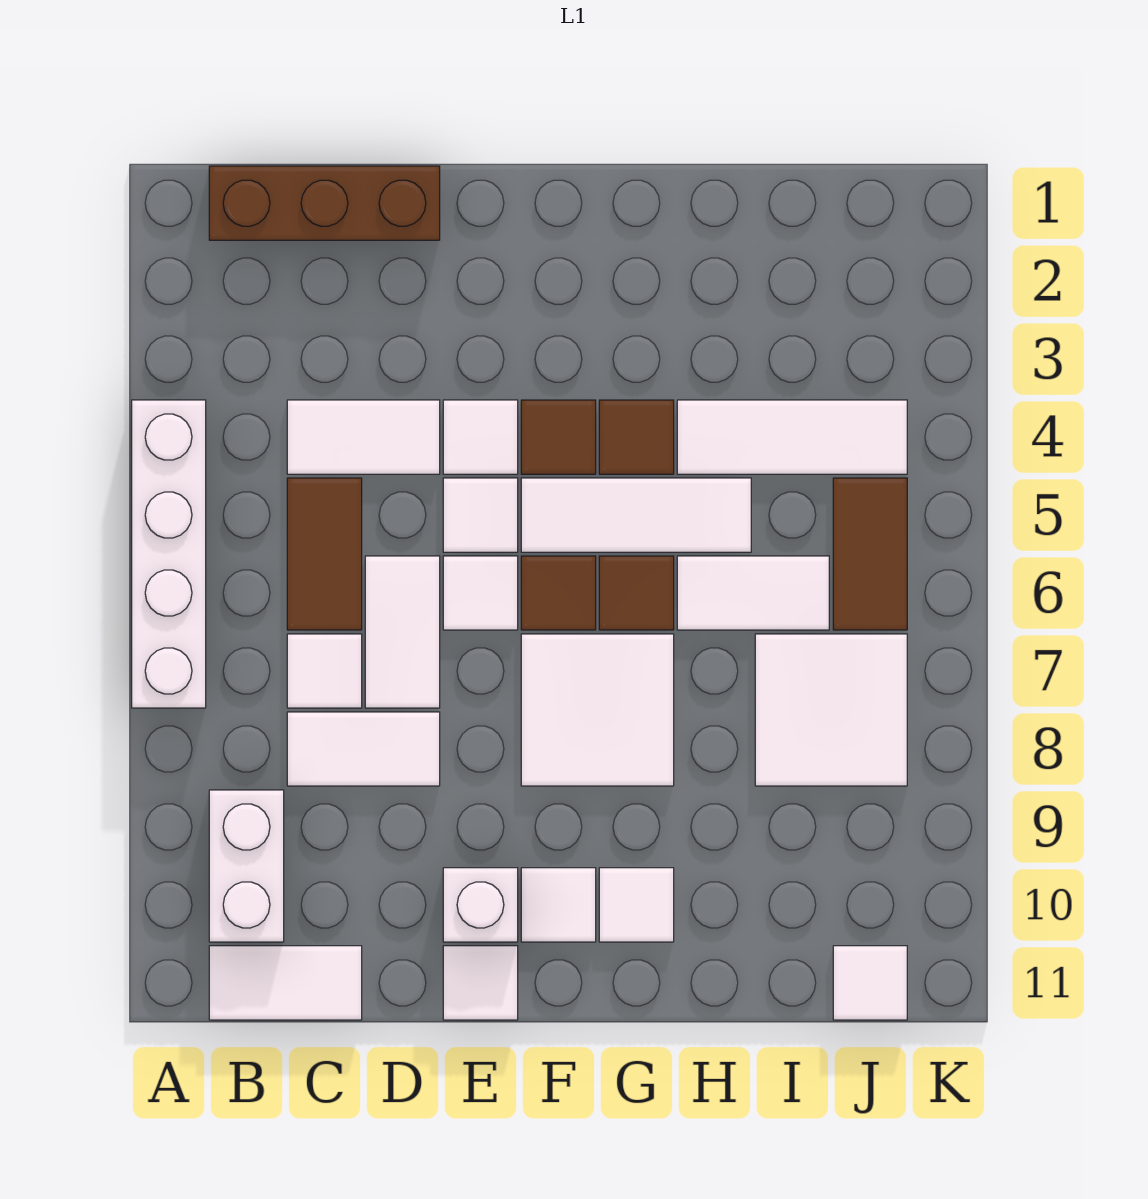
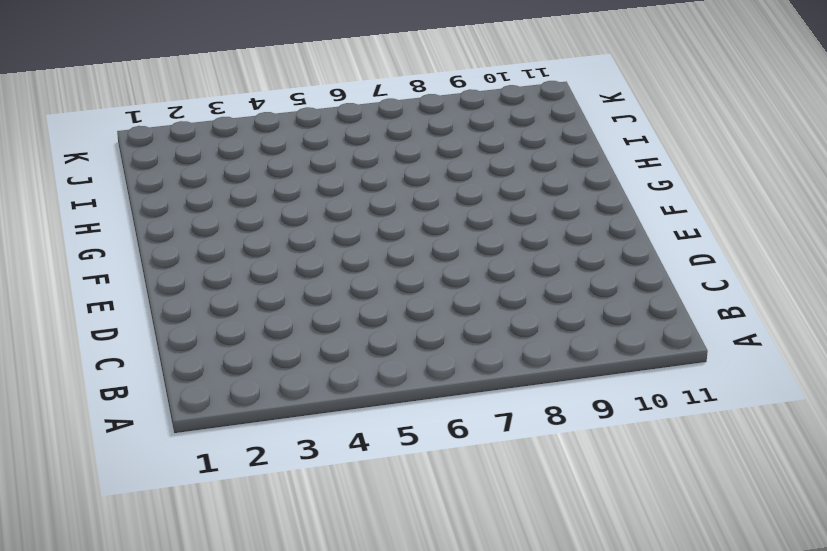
none -> white 1x4 brick [132,400,206,708]
none -> brown 1x3 brick [209,166,440,240]
none -> white 1x2 brick [209,790,284,942]

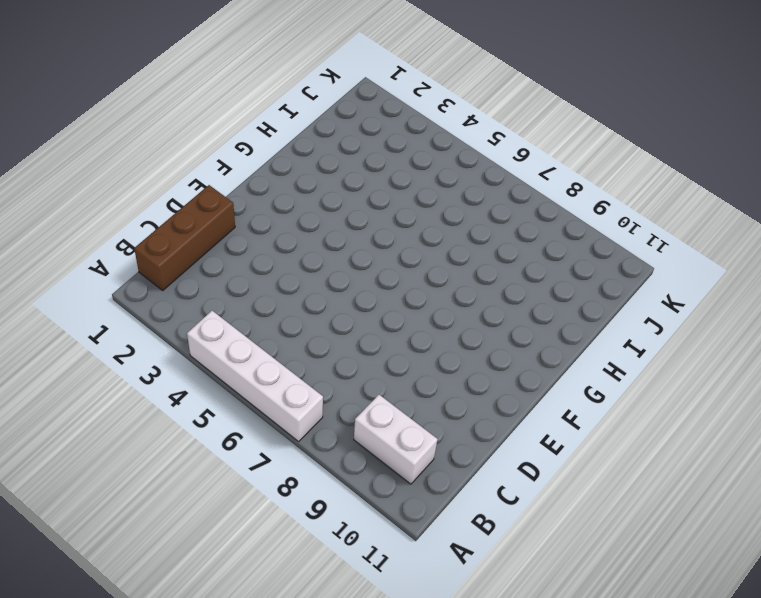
none -> white 1x2 tile [209,946,362,1020]
none -> white 1x2 tile [287,400,440,474]
none -> brown 1x2 tile [287,478,362,630]

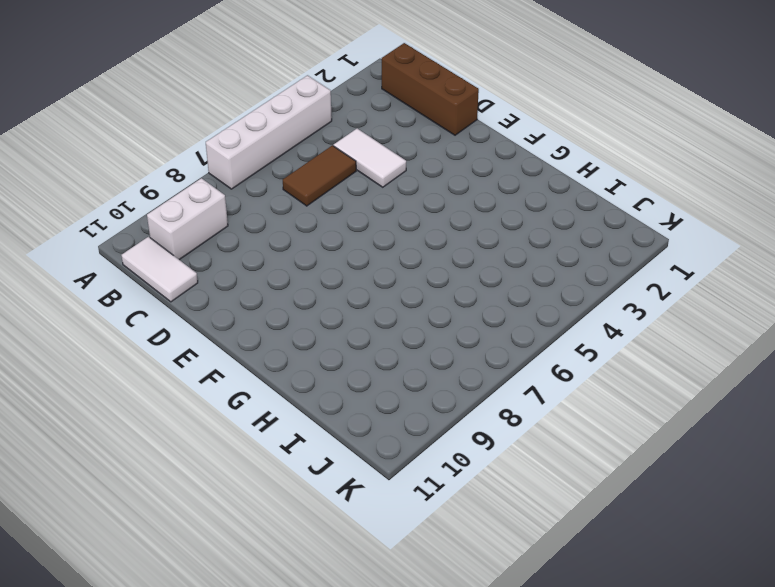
none -> white 1x1 tile [287,634,362,708]
none -> white 1x2 tile [287,712,440,786]
none -> white 1x2 tile [365,556,440,708]

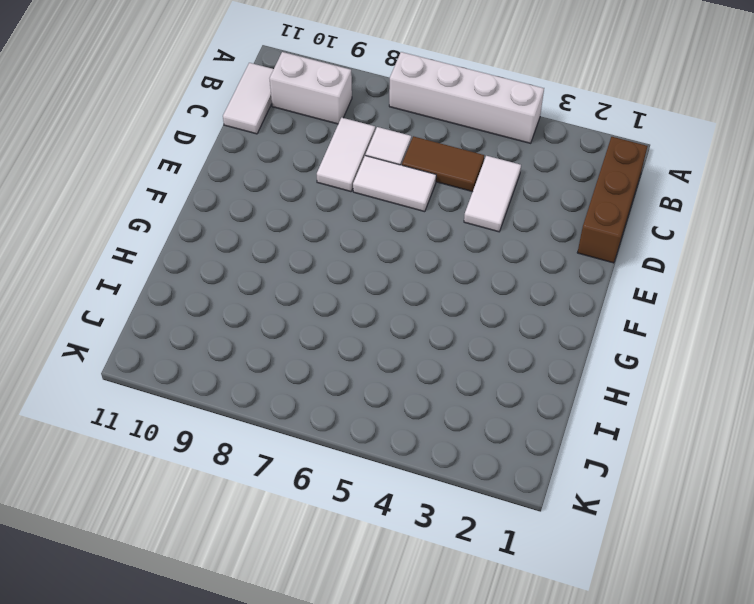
none -> white 1x1 tile [443,400,518,474]
none -> white 1x1 tile [443,478,518,552]
none -> white 1x1 tile [443,556,518,630]

